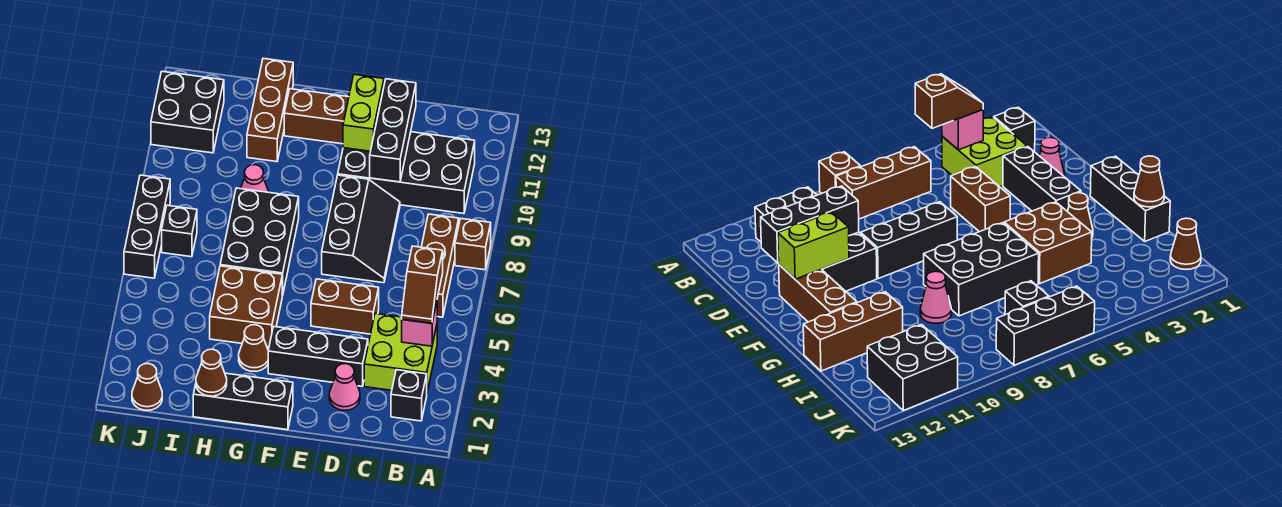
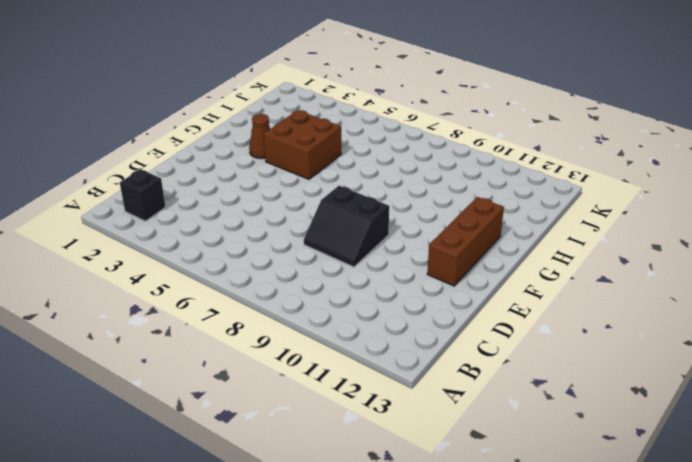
black 2x2 slope [304,186,389,267] -> black 2x3 slope [322,175,400,283]
none -> brown 1x1 brick [455,218,491,270]
none -> lime 2x2 brick [364,314,437,392]
none -> brown 1x3 brick [422,214,459,317]

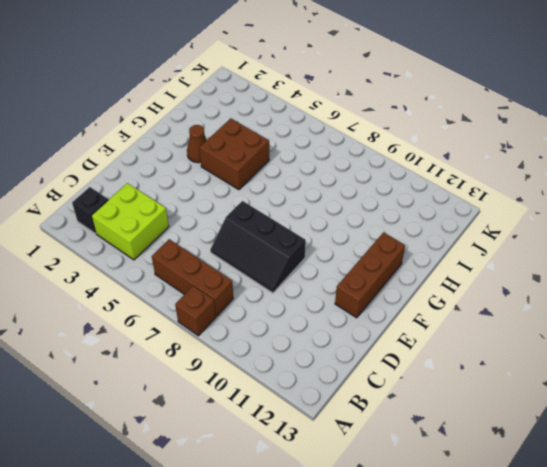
none -> black 2x4 brick [338,132,475,214]
none -> pink 1x1 cone [329,364,360,410]
none -> black 1x3 brick [268,327,368,386]

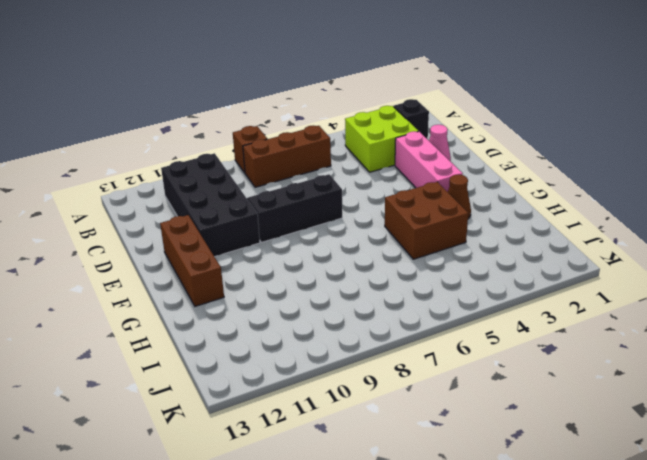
pink 1x3 brick [395,131,463,192] -> black 1x3 brick [268,327,368,386]
none -> brown 1x2 brick [311,279,379,334]
none -> black 1x3 brick [193,370,293,430]
none -> black 2x3 brick [220,188,299,295]

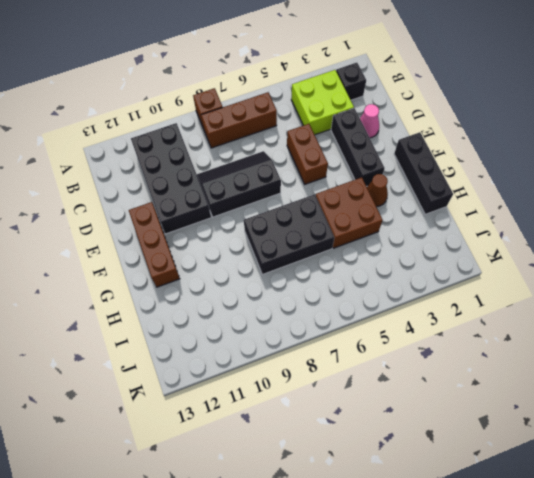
none -> pink 1x1 cone [241,165,269,192]
none -> brown 1x3 brick [247,58,293,162]
none -> brown 1x1 cone [132,364,162,410]

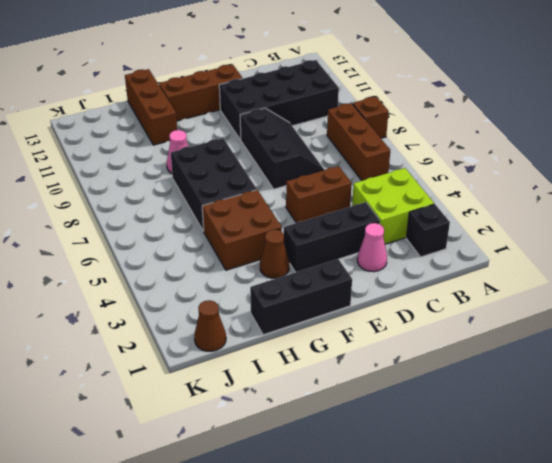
none -> black 1x1 brick [162,205,197,257]
none -> black 2x2 brick [151,71,224,153]
none -> black 1x3 brick [124,175,170,278]

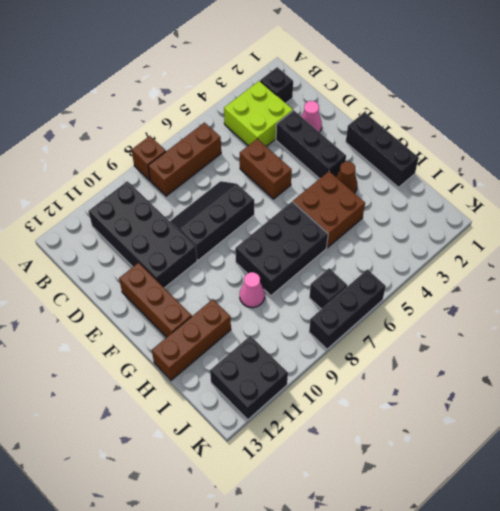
none -> brown 1x1 cone [132,364,162,410]
none -> pink 1x1 brick [402,303,437,346]
none -> black 1x3 brick [370,79,416,182]

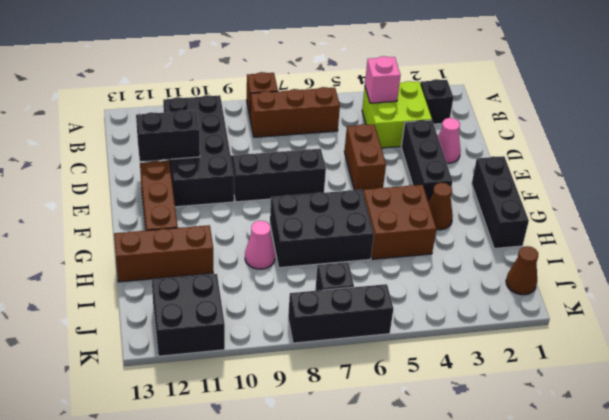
black 1x2 brick [136,110,200,161] -> black 1x3 brick [370,79,416,182]
none -> lime 1x2 brick [343,75,384,151]
none -> brown 1x1 cone [196,349,227,396]
none -> brown 1x2 slope [402,246,443,323]

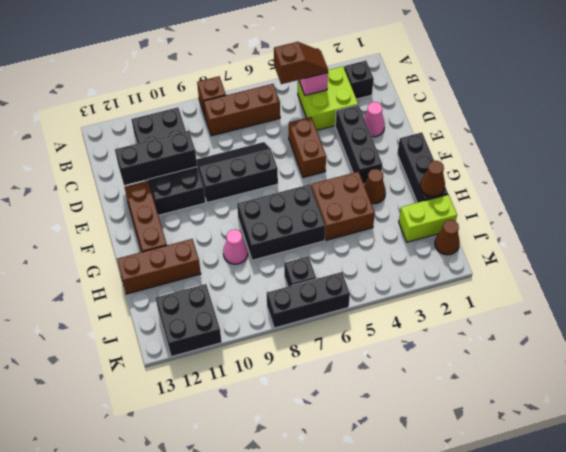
lime 1x2 brick [399,195,457,242] -> lime 1x2 brick moved to [343,75,384,151]

